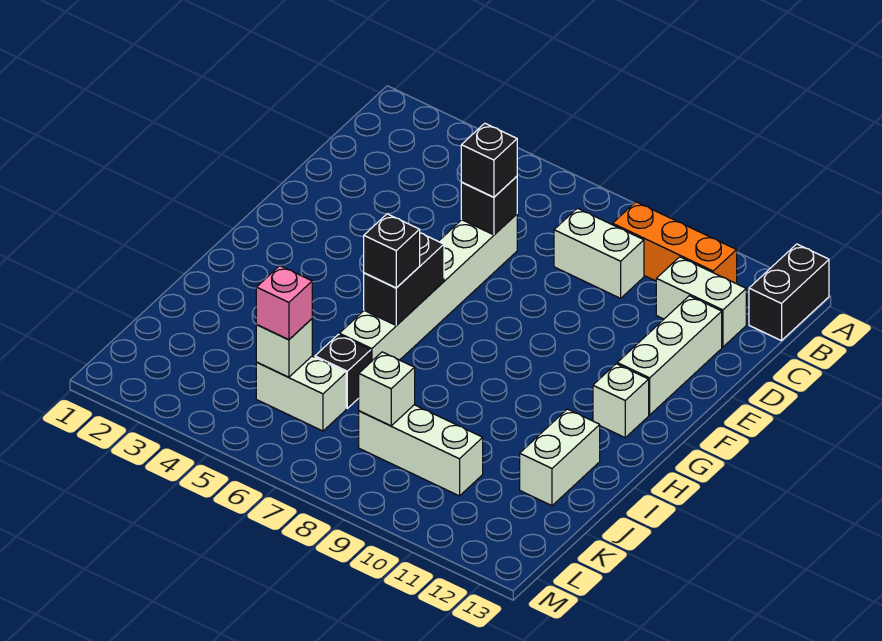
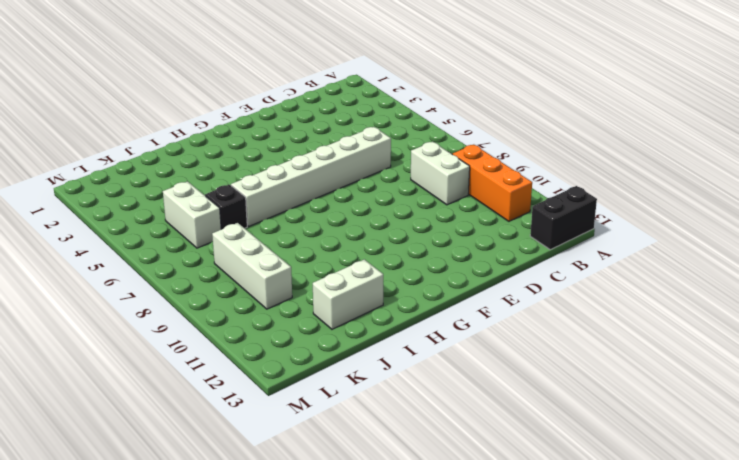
none -> white 1x2 brick [656,257,746,347]
none -> white 1x3 brick [617,296,722,415]
none -> white 1x1 brick [593,364,649,437]

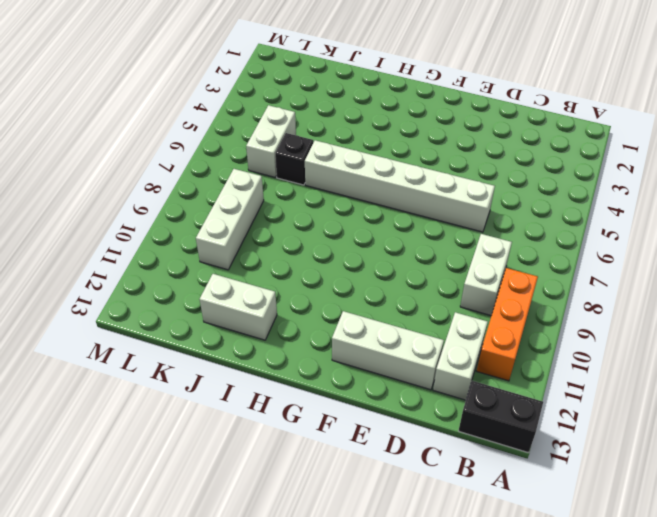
none -> white 1x1 brick [593,364,649,437]
none -> black 1x1 brick [461,176,517,235]
none -> black 1x2 brick [364,233,444,325]

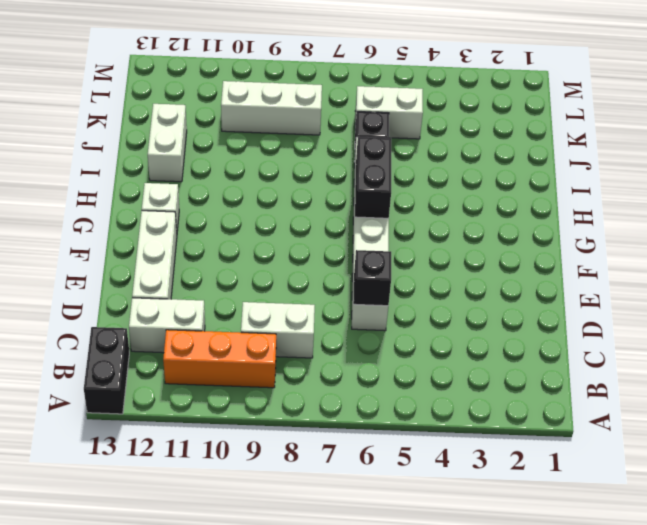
none -> white 1x1 brick [256,319,312,377]
none -> white 1x1 brick [359,352,415,426]
none -> black 1x1 brick [461,123,517,197]

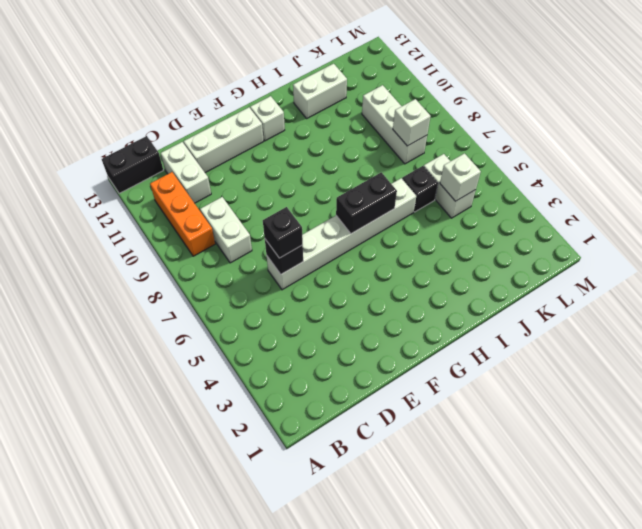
none -> black 1x1 brick [364,214,420,288]
none -> pink 1x1 brick [256,266,312,340]

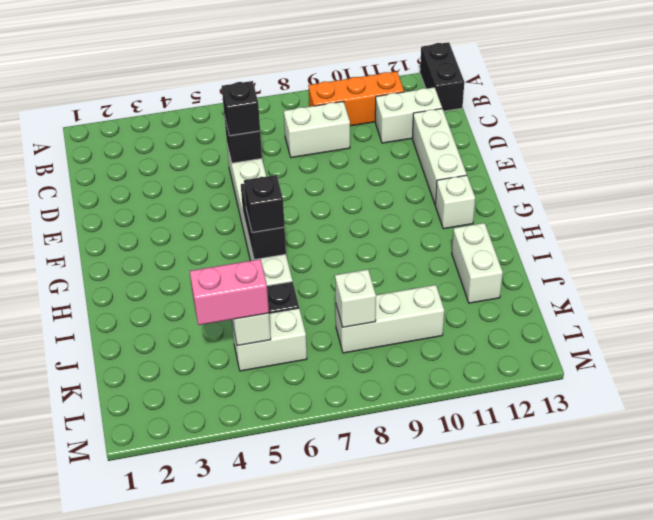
pink 1x2 brick [190,259,269,325] -> pink 1x1 brick [256,266,312,340]

